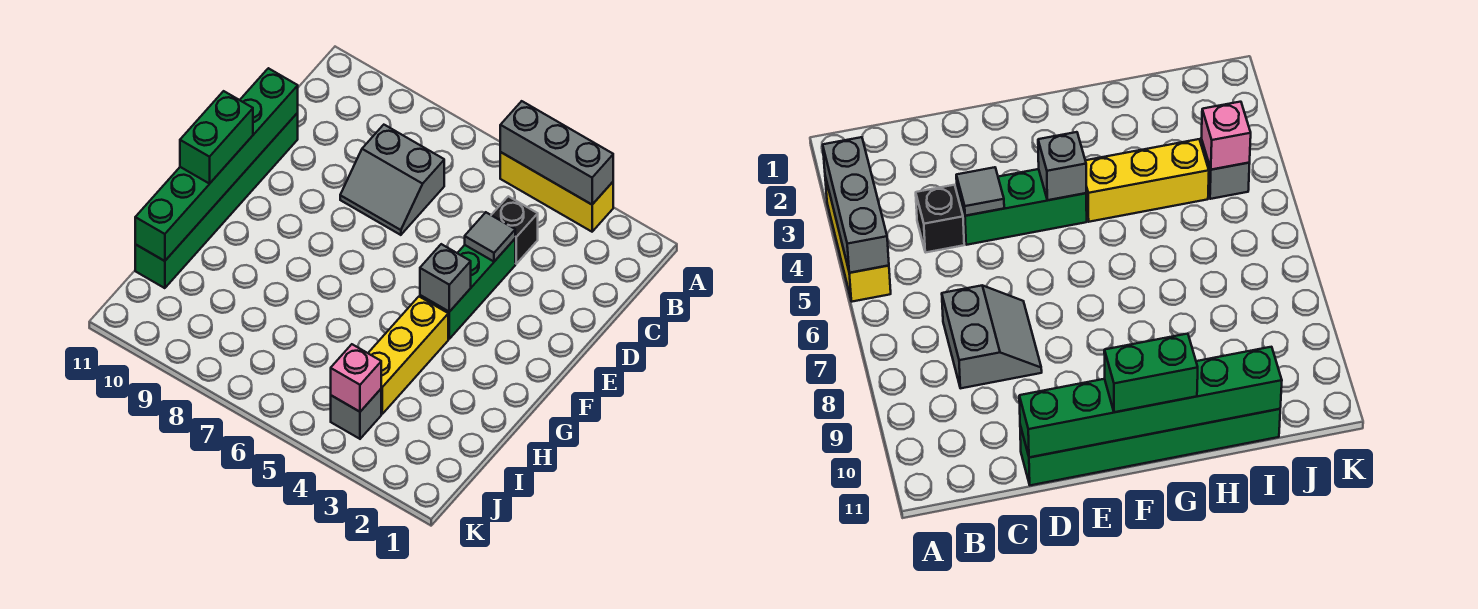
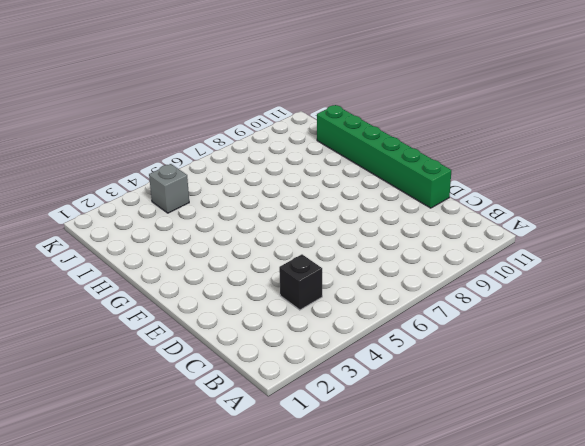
none -> yellow 1x3 brick [500,152,613,232]
none -> grey 2x2 slope [340,125,444,235]
none -> green 1x3 brick [420,239,515,339]

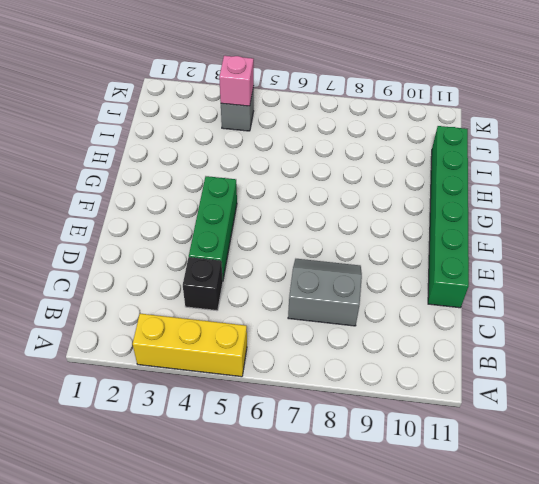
none -> yellow 1x3 brick [368,297,448,414]
none -> grey 1x3 brick [500,101,613,204]
none -> grey 1x1 tile [465,212,515,261]

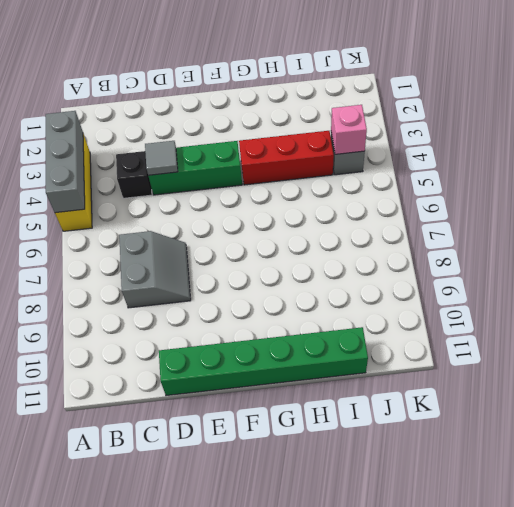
red 1x3 brick [239,131,334,185] -> yellow 1x3 brick [368,297,448,414]
none -> green 1x6 brick [135,68,298,261]
none -> grey 1x1 brick [420,244,471,312]
none -> green 1x2 brick [180,91,253,184]

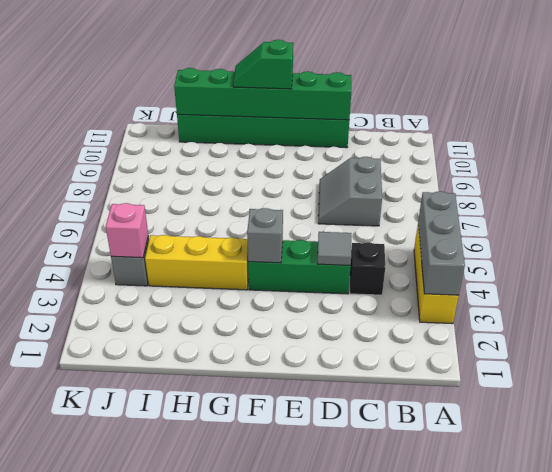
green 1x2 slope [233,40,293,89] -> green 1x2 brick [180,91,253,184]

